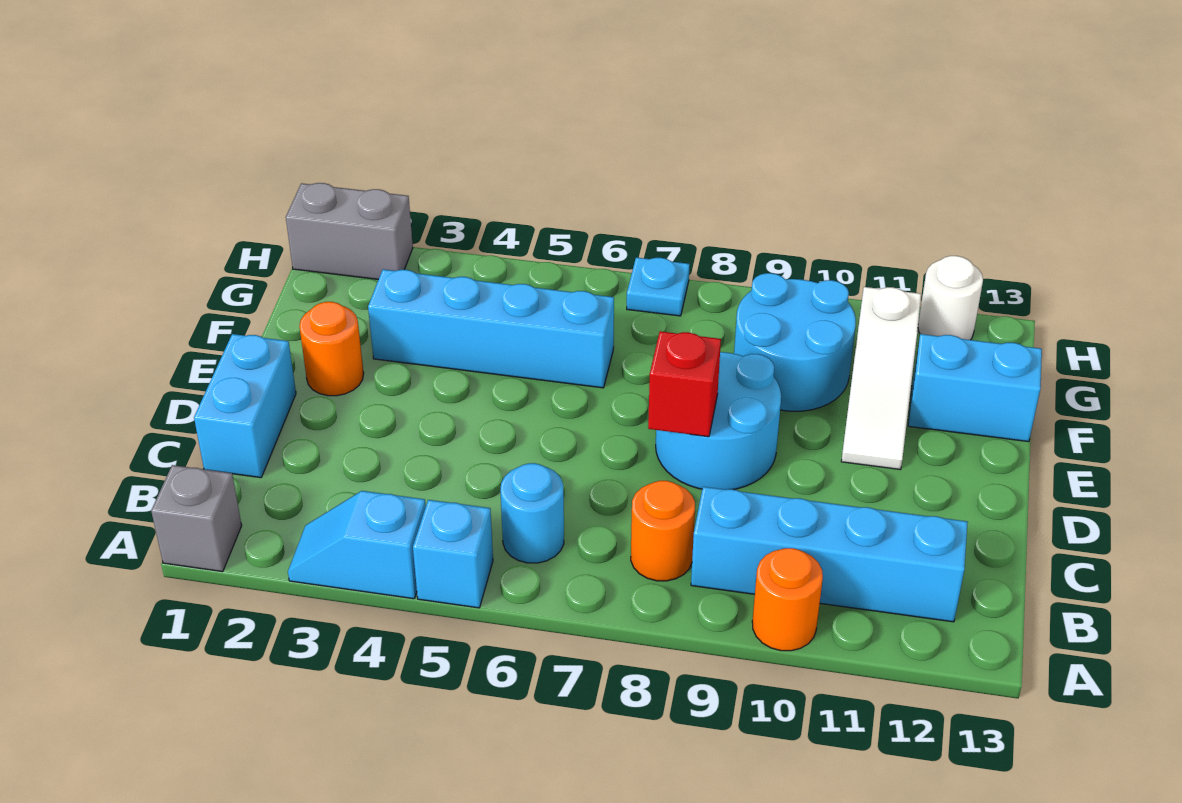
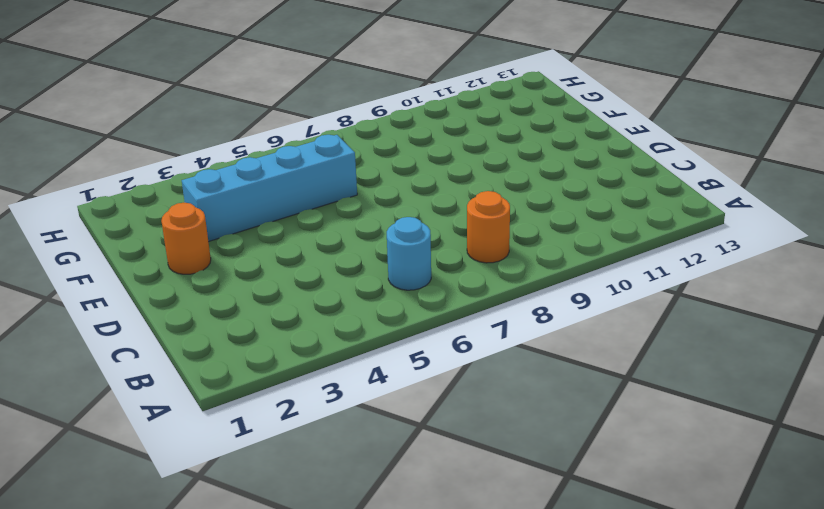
none -> grey 1x1 brick [151,465,242,572]
none -> cyan 1x2 slope [288,491,426,599]
none -> cyan 1x1 brick [413,500,493,608]

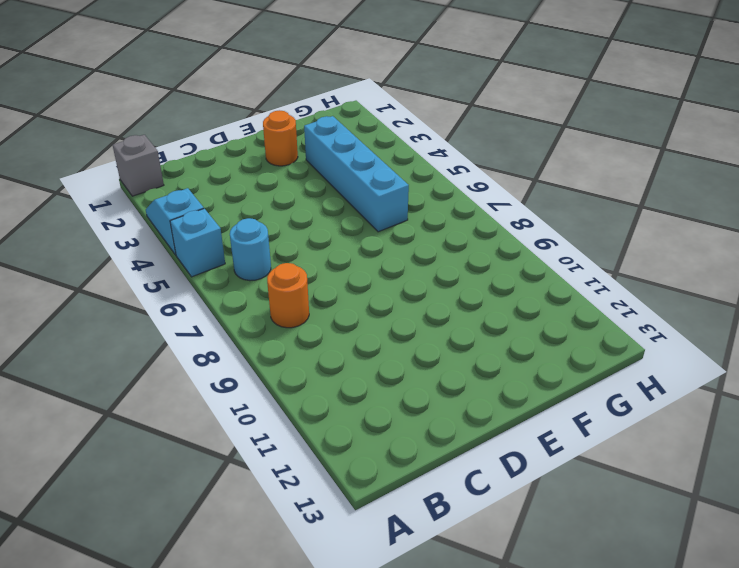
none -> orange 1x1 round brick [752,548,823,651]
none -> cyan 1x4 brick [691,487,968,622]
none -> cyan 1x2 brick [194,334,296,478]

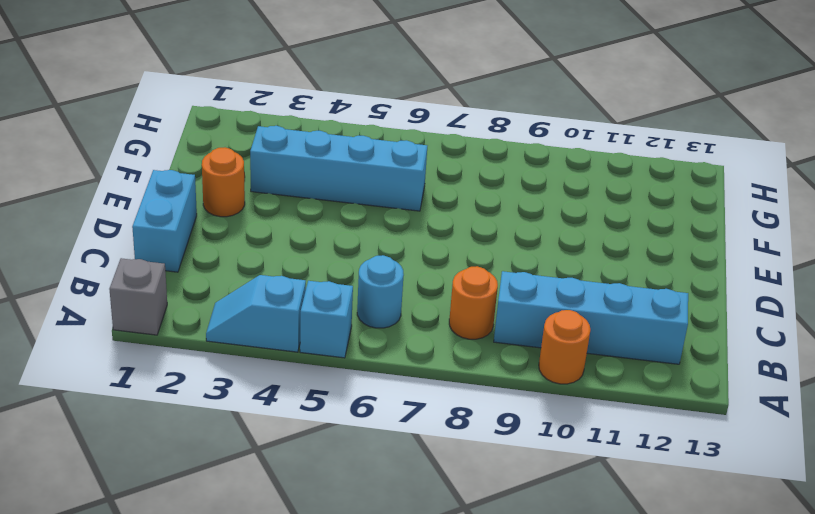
none -> cyan 2x2 round brick [656,352,781,490]
none -> white 1x3 slope [841,287,921,470]
none -> cyan 2x2 round brick [734,273,856,411]

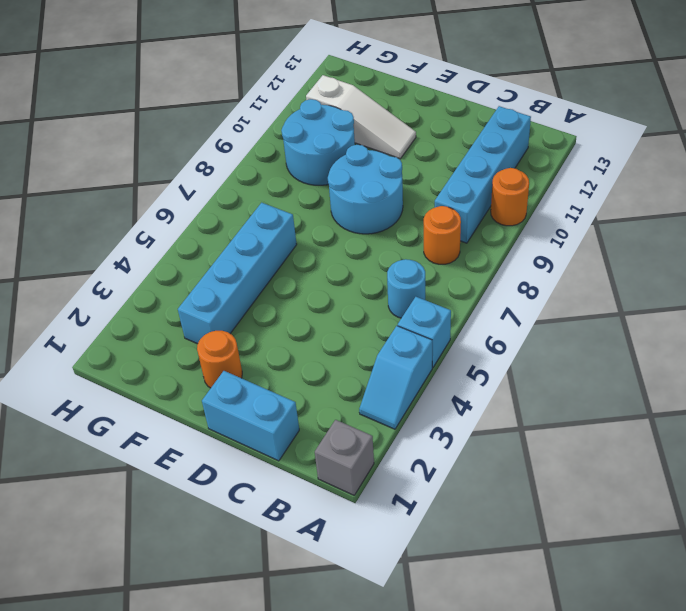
none -> cyan 1x2 brick [908,334,1042,442]
none -> grey 1x2 brick [286,183,413,279]
none -> cyan 1x1 plate [627,258,690,316]

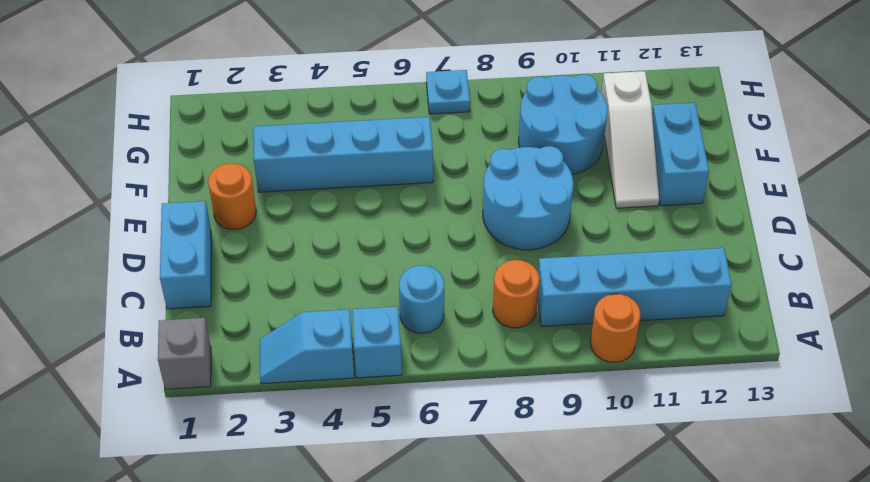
cyan 1x2 brick [652,103,709,206] -> cyan 1x2 brick turned to [908,334,1042,442]
none -> grey 1x2 brick [286,183,413,279]
none -> white 1x1 round brick [918,256,983,340]
none -> red 1x1 brick [648,331,721,437]

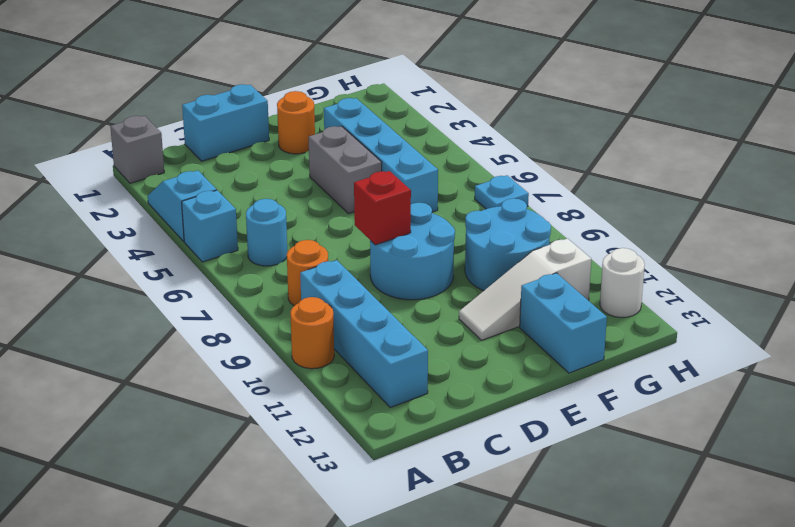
grey 1x2 brick [309,126,382,214] -> grey 1x2 brick moved to [286,183,413,279]

